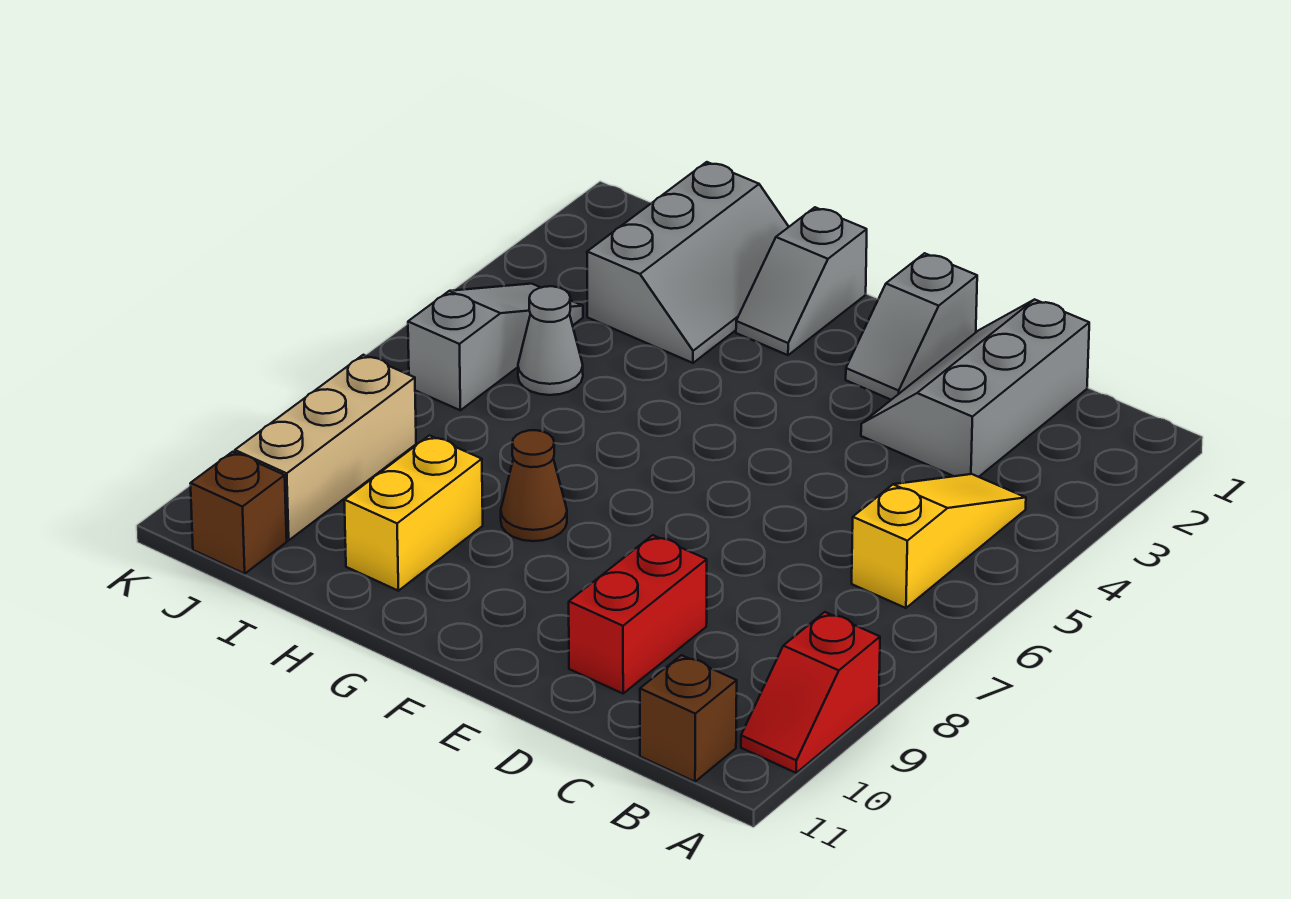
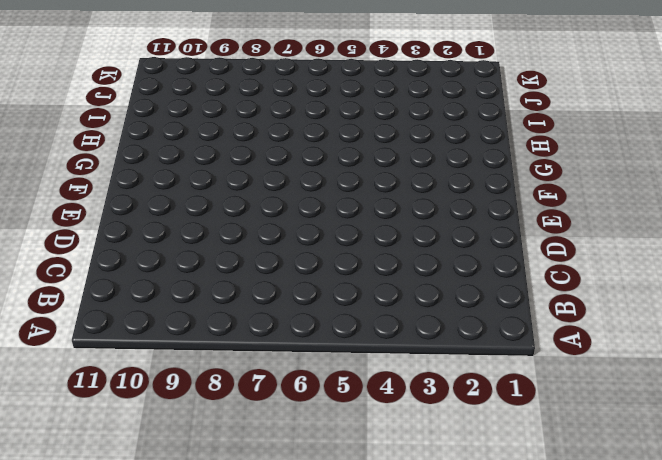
none -> red 1x2 slope [741,612,880,773]
none -> yellow 1x3 slope [852,474,1026,608]
none -> brown 1x1 brick [640,655,737,782]

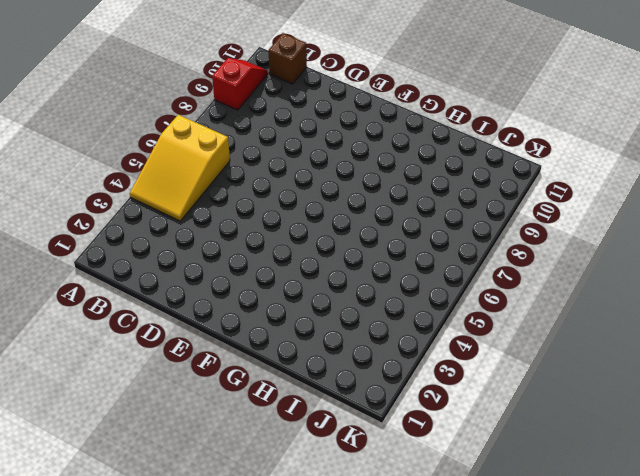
yellow 2x3 slope [130,115,230,221] -> yellow 1x3 slope [852,474,1026,608]
none -> grey 2x3 slope [861,299,1089,477]
none -> red 1x2 brick [569,535,707,694]
none -> grey 1x2 slope [846,253,977,400]

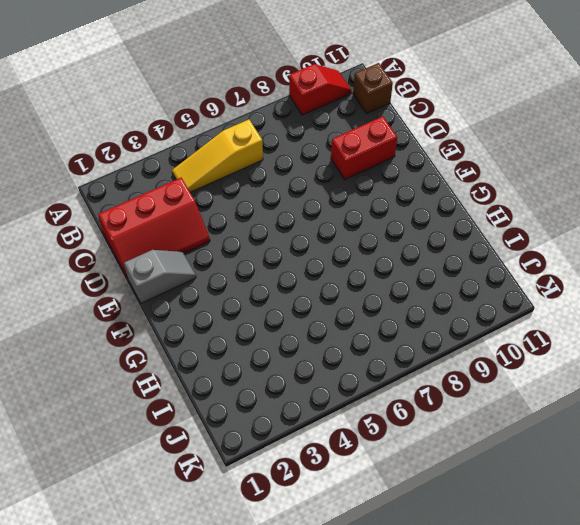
red 2x3 slope [98,178,210,278] -> grey 2x3 slope [861,299,1089,477]
none -> grey 1x2 slope [736,207,867,355]
none -> brown 1x1 cone [501,430,567,541]
none -> grey 2x3 slope [587,162,789,363]

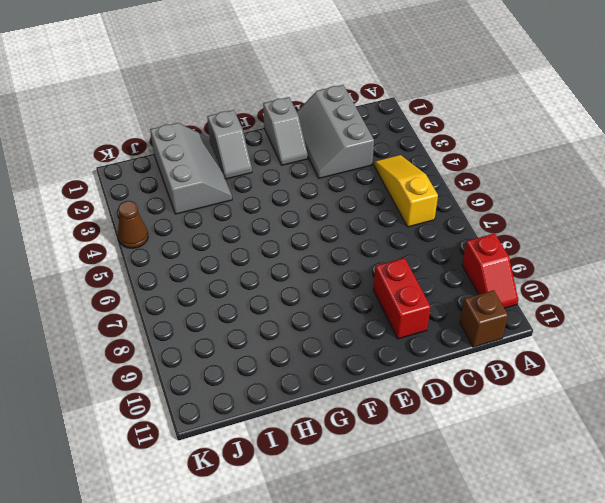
brown 1x1 cone [118,201,148,248] -> brown 1x1 cone moved to [501,430,567,541]
none -> yellow 1x2 brick [344,435,483,591]
none -> grey 1x1 cone [518,286,583,395]
none -> grey 1x3 slope [408,284,583,410]

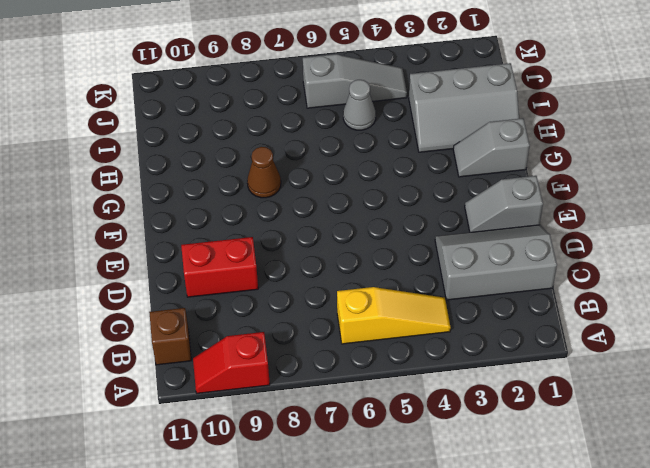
none -> yellow 1x2 brick [344,435,483,591]
none -> tan 1x3 brick [235,355,416,540]
none -> brown 1x1 brick [190,452,287,574]

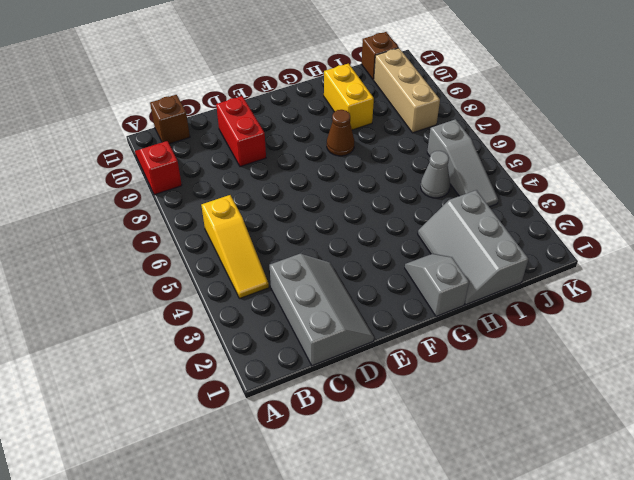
none -> grey 1x2 slope [846,253,977,400]

